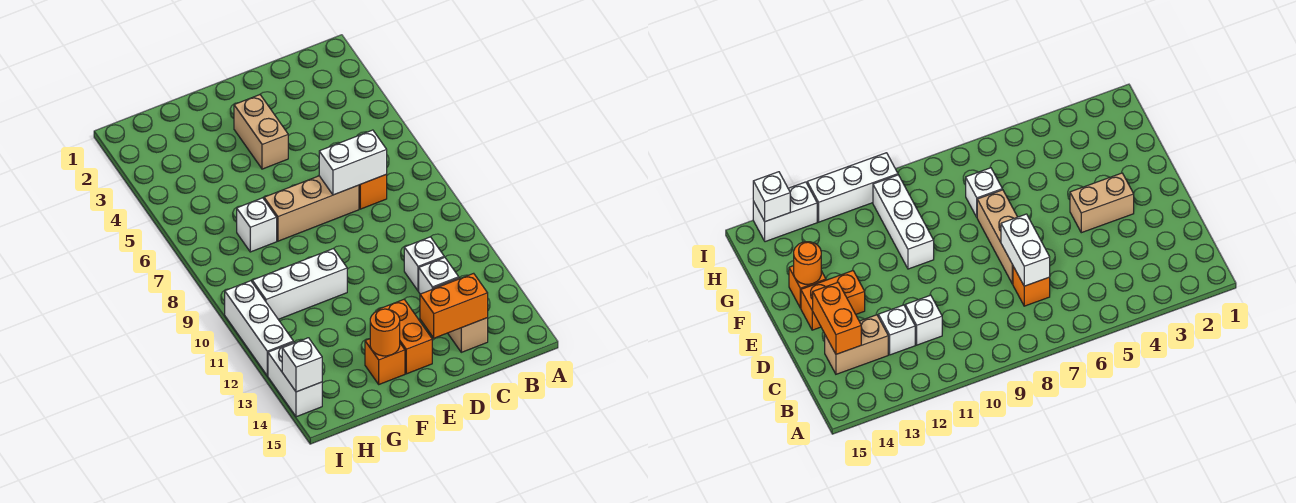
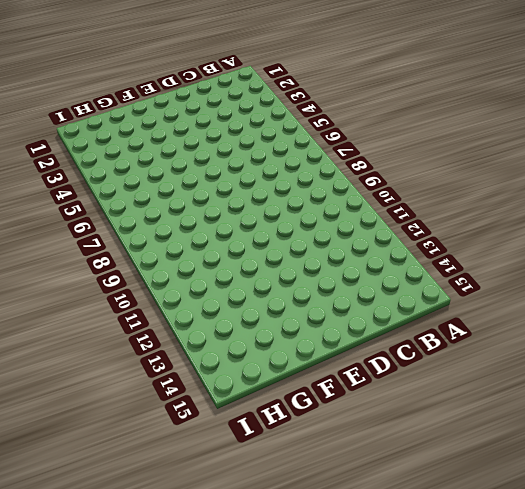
none -> orange 1x1 brick [359,174,387,209]
none -> white 1x1 brick [404,237,444,291]
none -> white 1x1 brick [419,257,459,294]

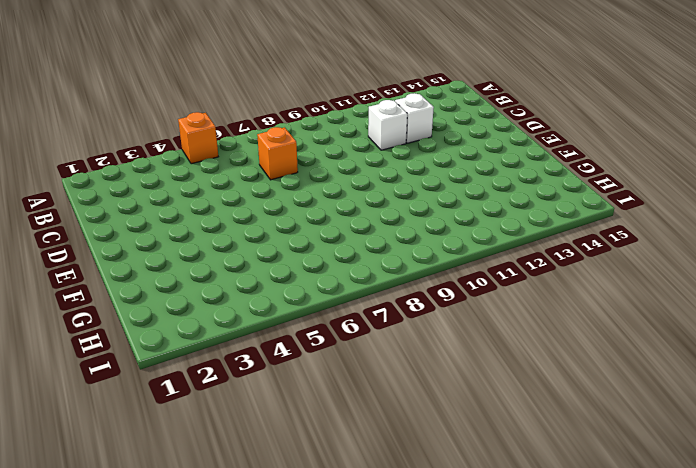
orange 1x1 brick [178,112,218,164] -> orange 1x1 brick moved to [365,339,405,384]
none -> tan 1x2 brick [433,278,488,352]
none -> tan 1x3 brick [264,176,359,241]
none -> tan 1x2 brick [234,95,288,169]

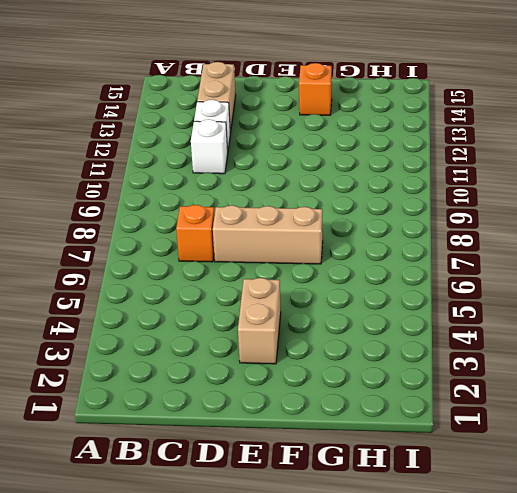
none -> orange 1x2 brick [378,300,432,374]
none -> white 1x3 brick [252,249,347,319]
none -> white 1x1 brick [237,198,277,252]

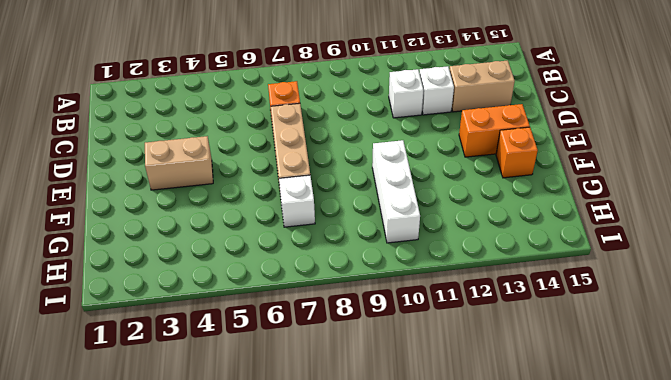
none -> white 1x3 brick [225,281,293,376]
none -> white 1x2 brick [268,342,322,417]
none -> white 1x2 brick [319,130,387,195]

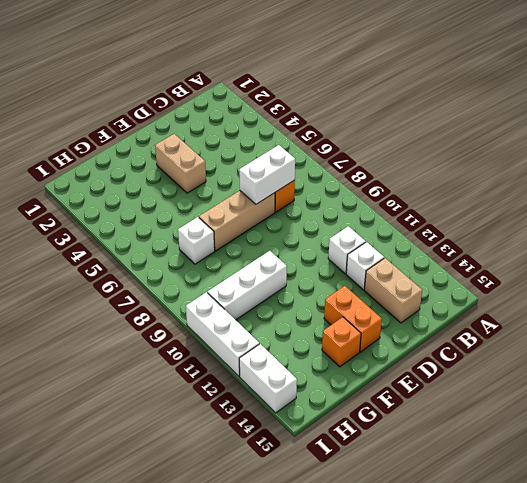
none -> orange 1x2 brick [420,273,488,338]
none -> orange 1x1 round brick [370,309,400,356]
none -> white 1x1 brick [282,338,322,392]

